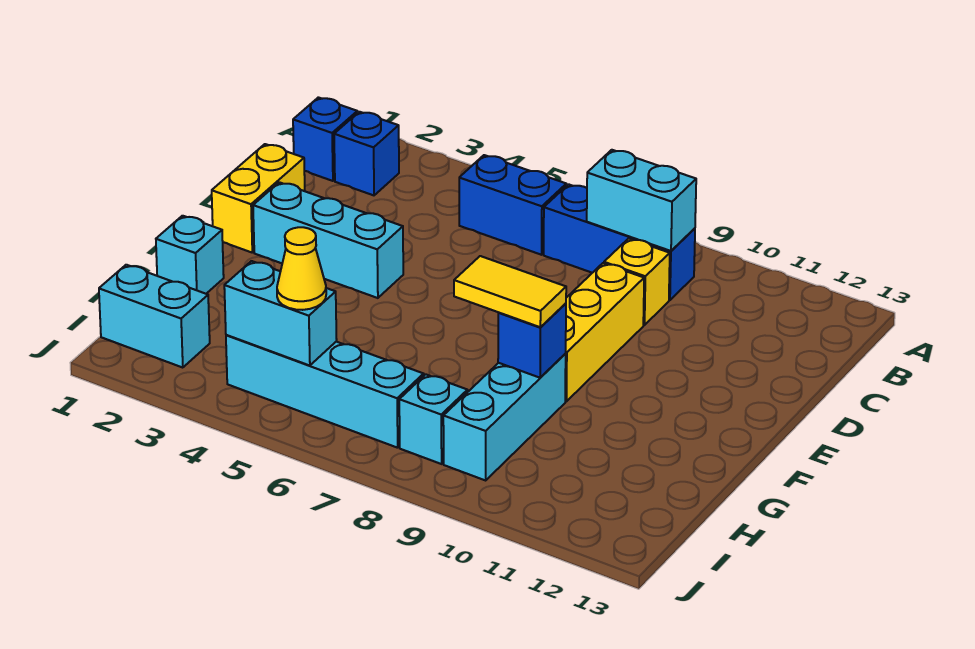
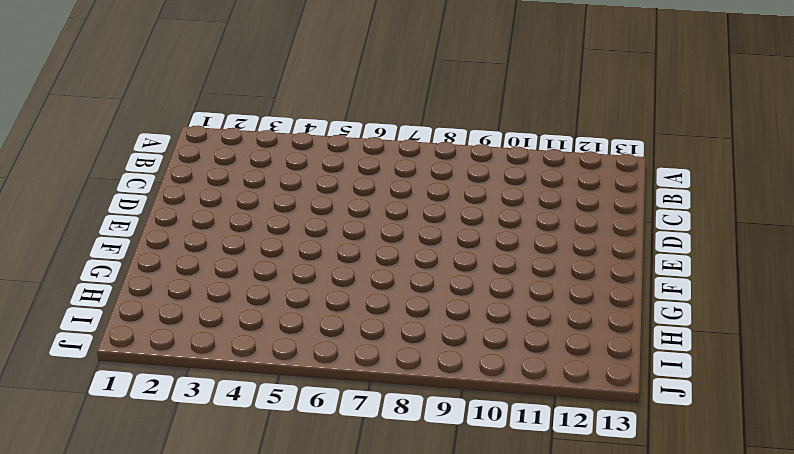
none -> blue 1x1 brick [293,97,357,181]
none -> blue 1x1 brick [334,112,399,195]
none -> blue 1x2 brick [459,155,566,255]

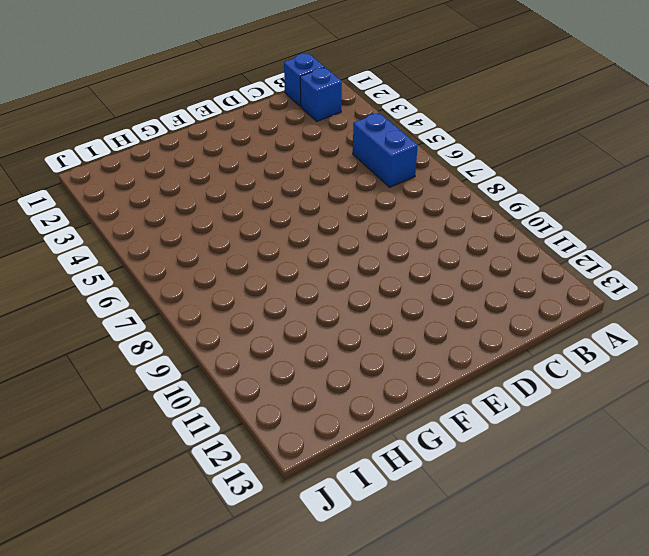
none -> blue 1x3 brick [544,184,695,300]
none -> yellow 1x1 brick [604,238,670,325]
none -> yellow 1x2 brick [212,144,305,252]

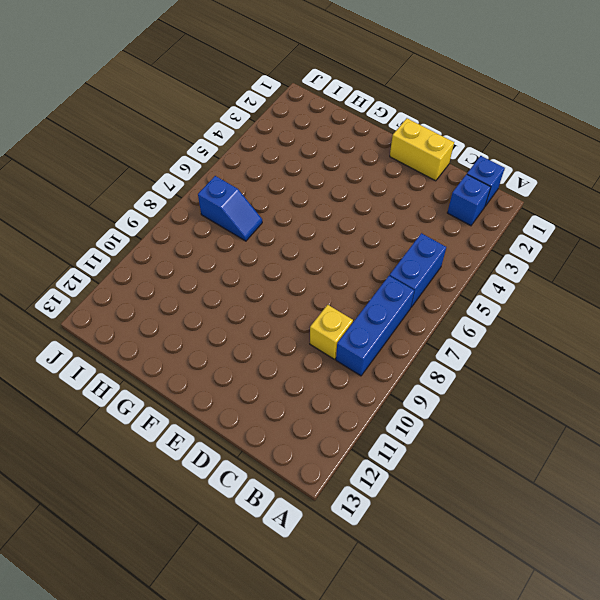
blue 1x2 slope [198,176,262,241] -> cyan 1x4 brick [226,335,424,448]
none -> yellow 1x3 brick [565,263,644,401]
none -> cyan 1x3 brick [253,182,403,298]
none -> cyan 1x1 brick [156,216,224,294]

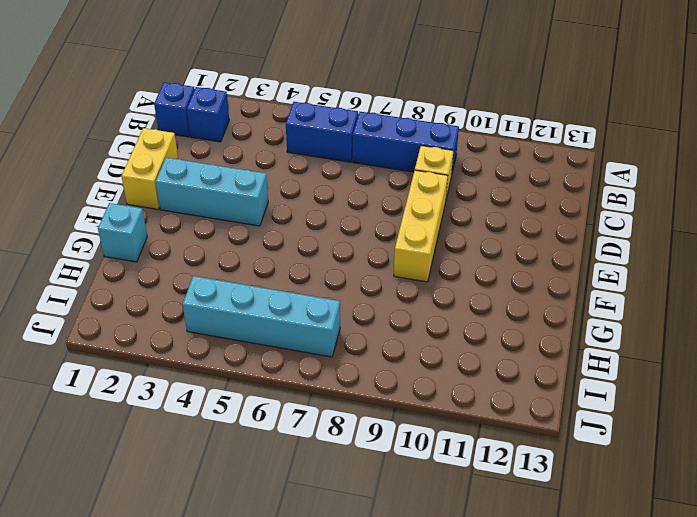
none -> cyan 1x3 brick [443,354,566,480]
none -> cyan 1x2 brick [99,265,210,368]
none -> cyan 1x1 brick [399,374,468,464]

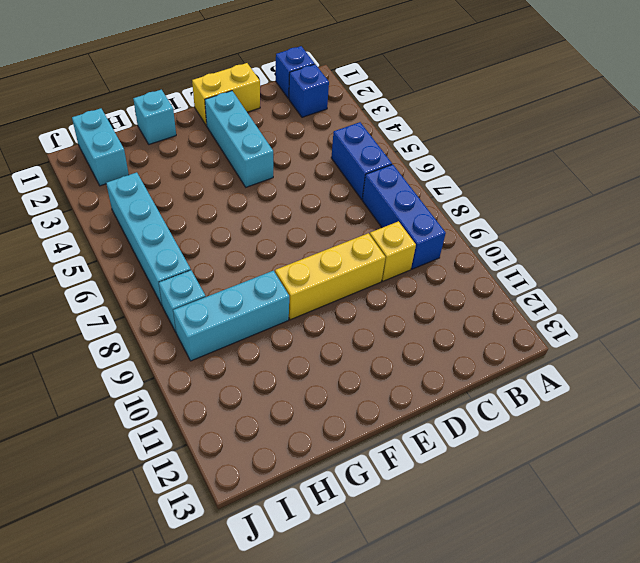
none -> cyan 1x2 brick [587,150,696,251]
none -> blue 1x1 brick [498,303,566,378]
none -> cyan 1x2 brick [224,261,337,366]

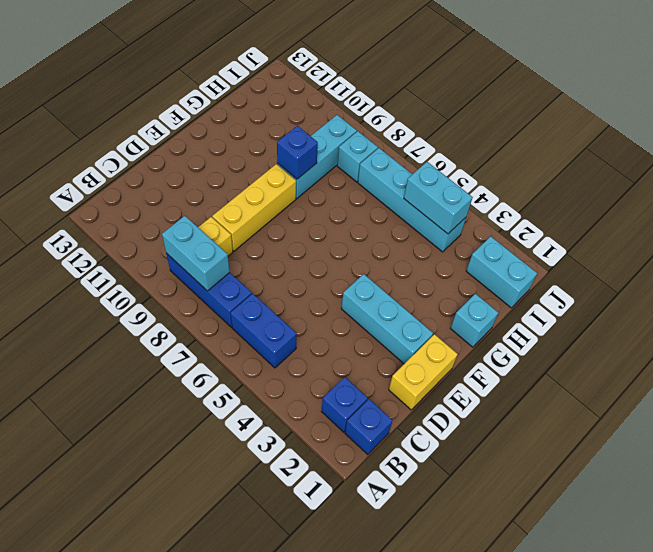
none -> yellow 1x2 tile [454,256,566,327]
none -> yellow 1x1 cone [277,227,326,310]

